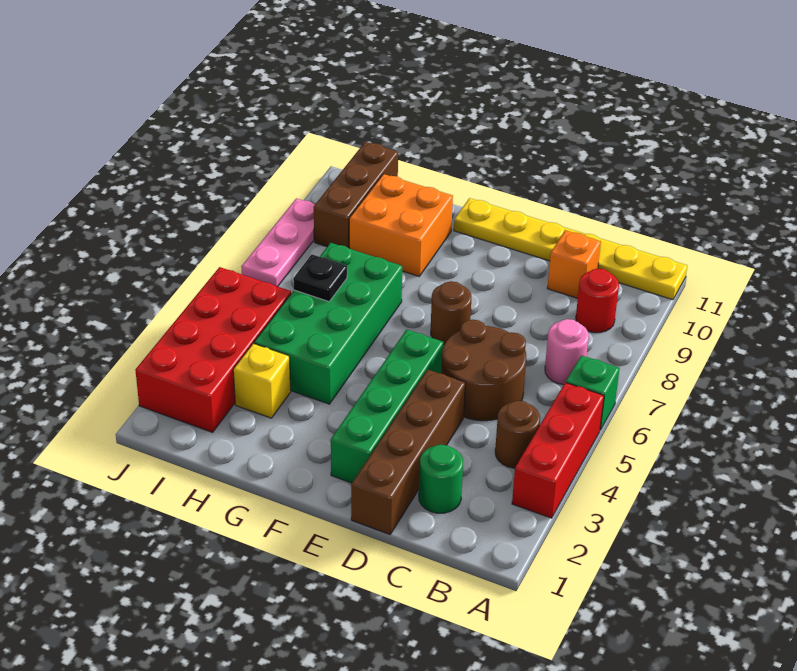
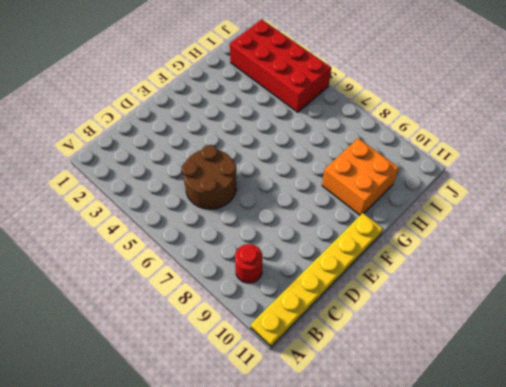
none -> red 1x3 brick [512,382,604,518]
none -> green 1x1 brick [566,355,620,430]
none -> brown 1x1 round brick [495,401,540,468]

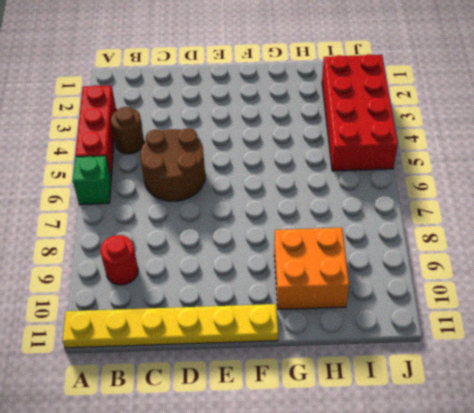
none -> pink 1x1 round brick [545,319,589,385]
none -> green 1x1 round brick [419,444,463,513]
none -> orange 1x1 brick [547,230,601,298]

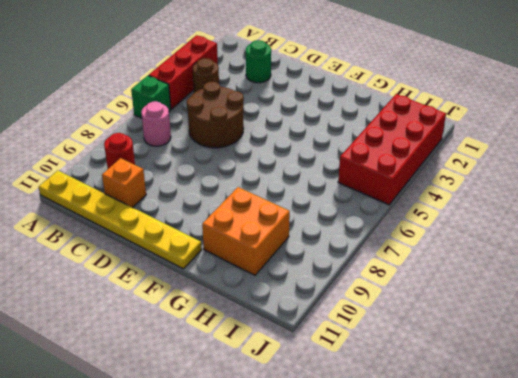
none -> brown 1x4 brick [351,370,465,534]
none -> green 1x4 brick [331,330,444,483]
none -> brown 1x1 round brick [431,281,471,345]

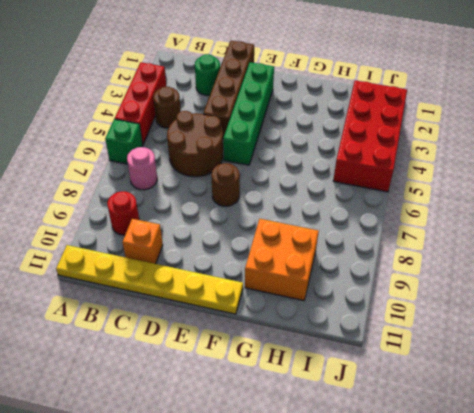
none -> green 2x4 brick [254,243,402,404]
none -> yellow 1x1 brick [233,343,291,418]
none -> brown 1x3 brick [314,142,398,248]

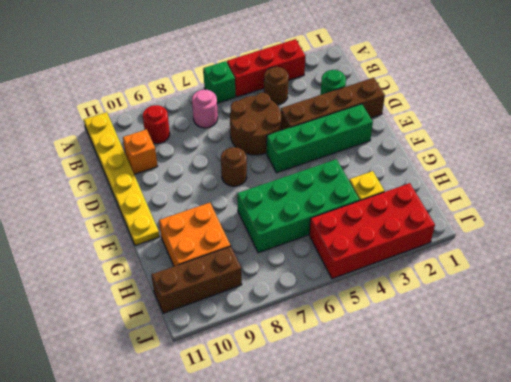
none -> pink 1x3 plate [241,198,315,286]
none -> black 1x1 plate [293,255,347,302]

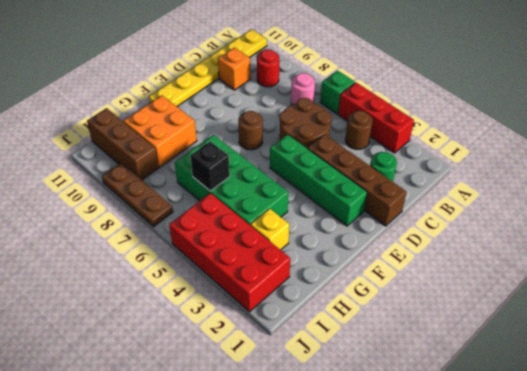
black 1x1 brick [190,141,230,191] -> black 1x1 plate [293,255,347,302]
brown 1x3 plate [102,163,173,227] -> pink 1x3 plate [241,198,315,286]

